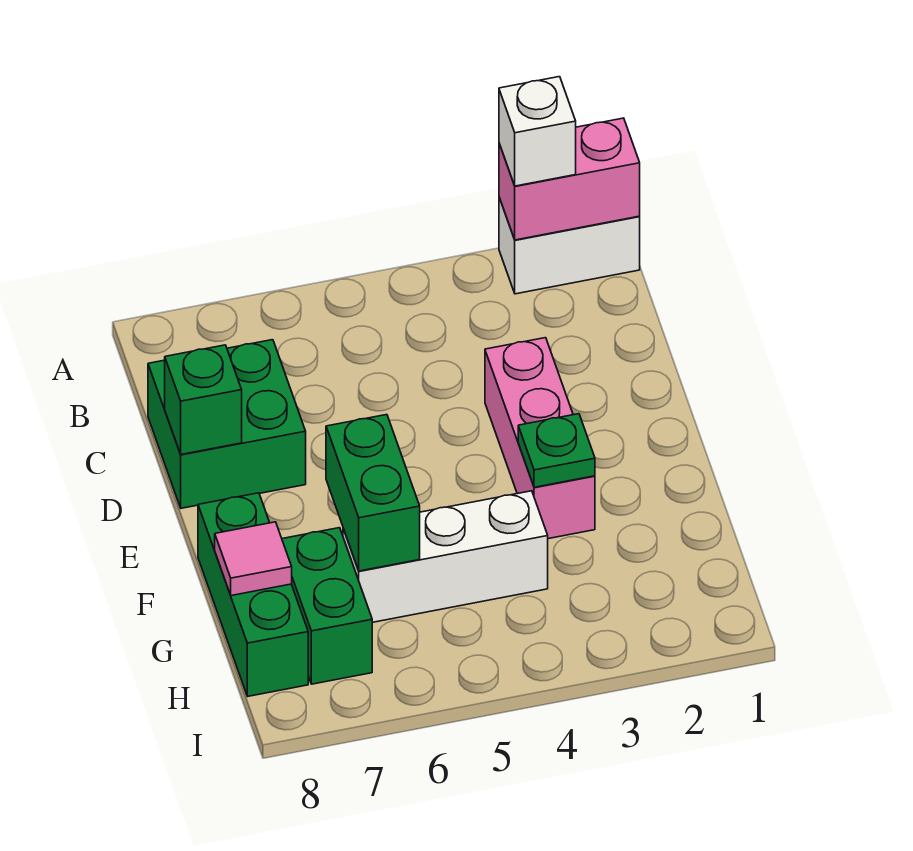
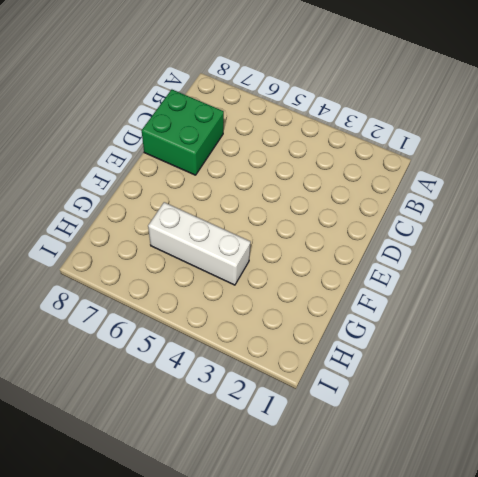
none -> white 1x2 brick [499,198,640,294]
none -> pink 1x3 brick [485,338,595,539]
none -> green 1x3 brick [198,493,308,696]

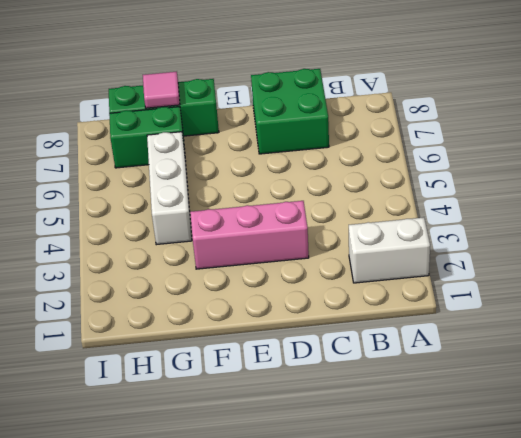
white 1x2 brick [349,217,430,283] -> white 1x2 brick turned to [499,198,640,294]
none -> pink 1x2 brick [499,118,640,240]
none -> green 1x1 brick [165,345,242,454]
none -> green 1x1 plate [518,414,595,487]

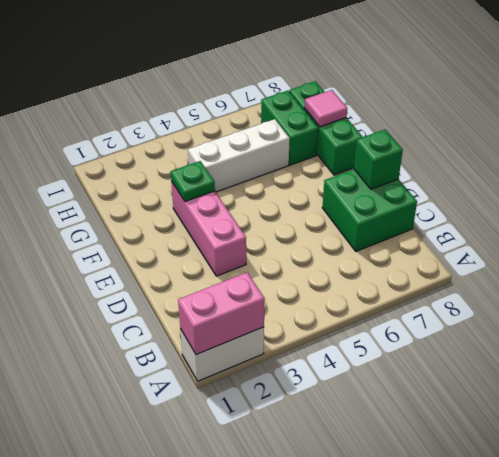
none -> green 1x2 brick [326,415,420,571]
none -> white 1x1 brick [499,77,576,186]

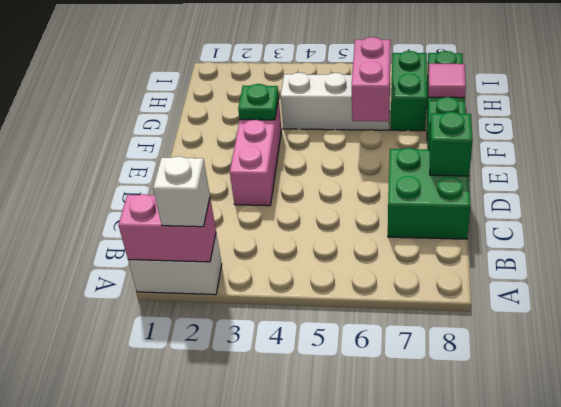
pink 1x2 brick [352,37,391,121] -> green 1x2 brick [326,415,420,571]

